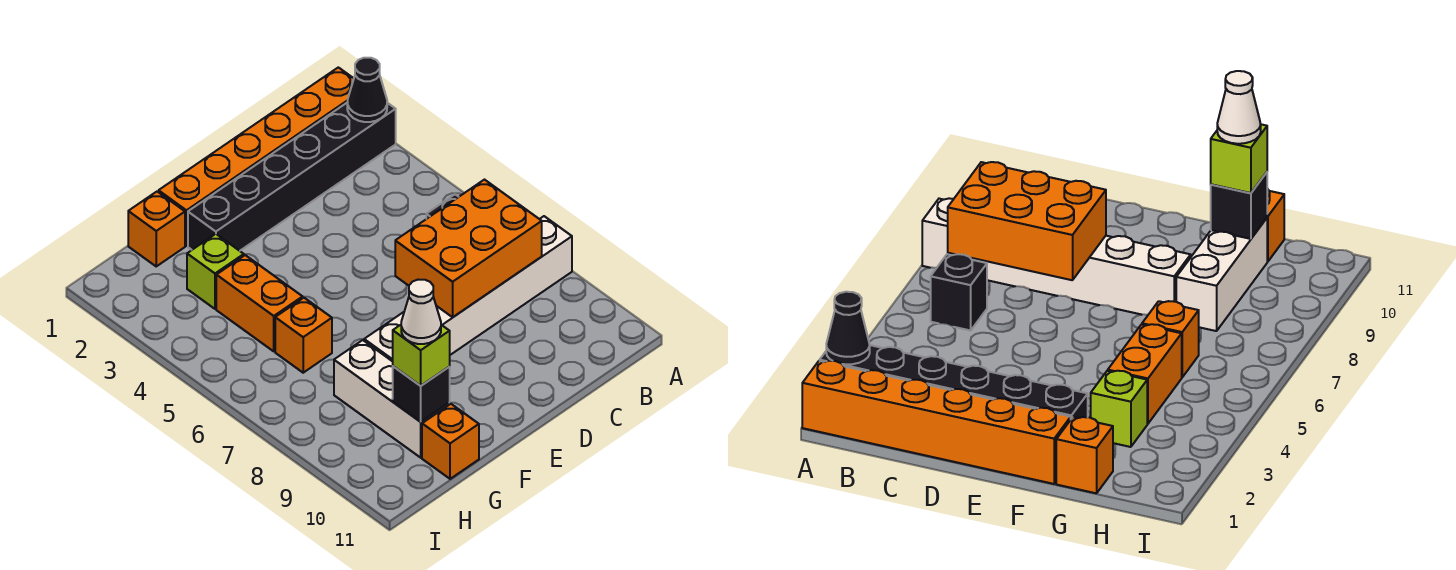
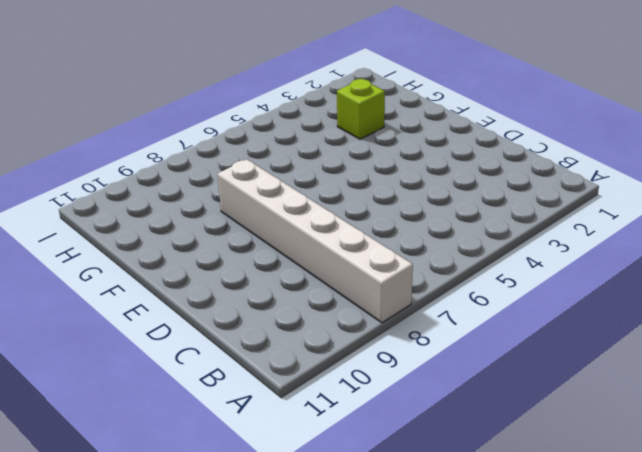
none -> orange 1x6 brick [159,67,354,246]
none -> black 1x6 brick [188,102,396,251]
none -> black 1x1 brick [931,254,987,330]

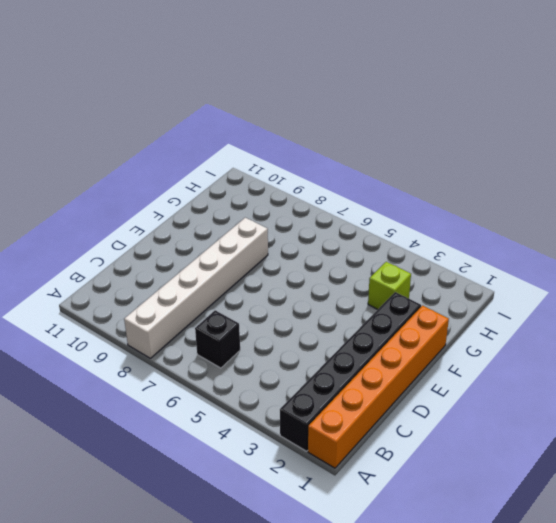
none -> orange 1x1 brick [128,192,185,266]
none -> orange 1x2 brick [216,255,303,351]
none -> orange 1x1 brick [275,298,332,373]

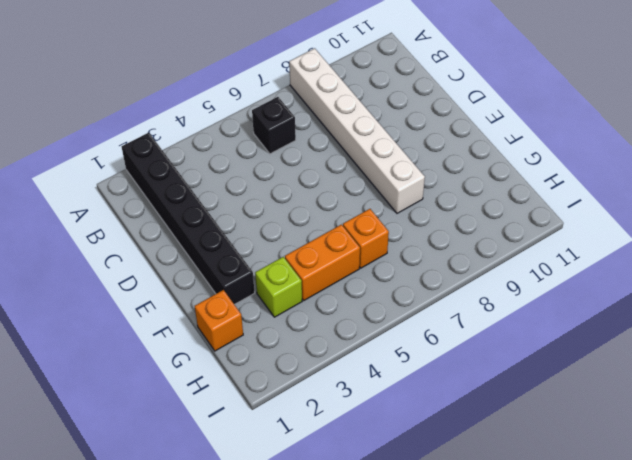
none -> orange 1x6 brick [159,67,354,246]
none -> white 1x3 brick [334,340,450,458]
none -> orange 1x1 brick [422,404,479,479]

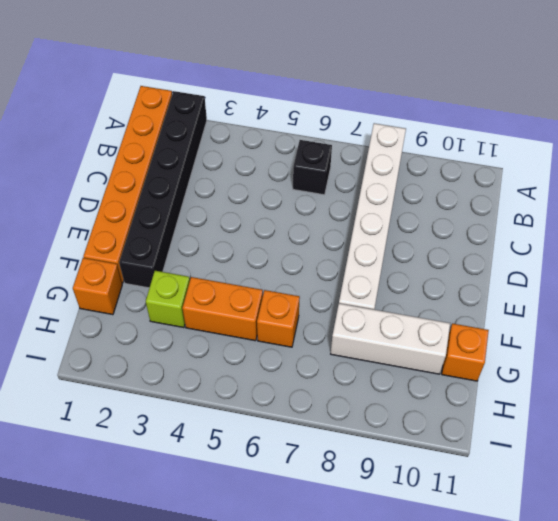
none -> black 1x1 cone [347,58,387,122]
none -> orange 2x3 brick [395,180,542,317]
none -> black 1x1 brick [393,366,450,422]

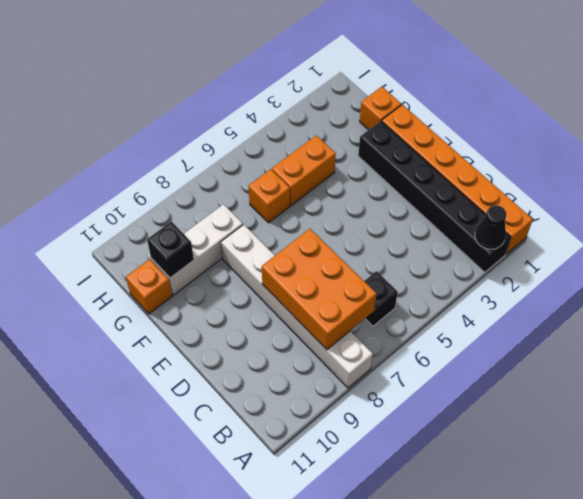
none -> lime 1x1 brick [187,234,244,309]
none -> lime 1x1 brick [393,325,450,386]
none -> white 1x1 cone [401,280,441,344]

